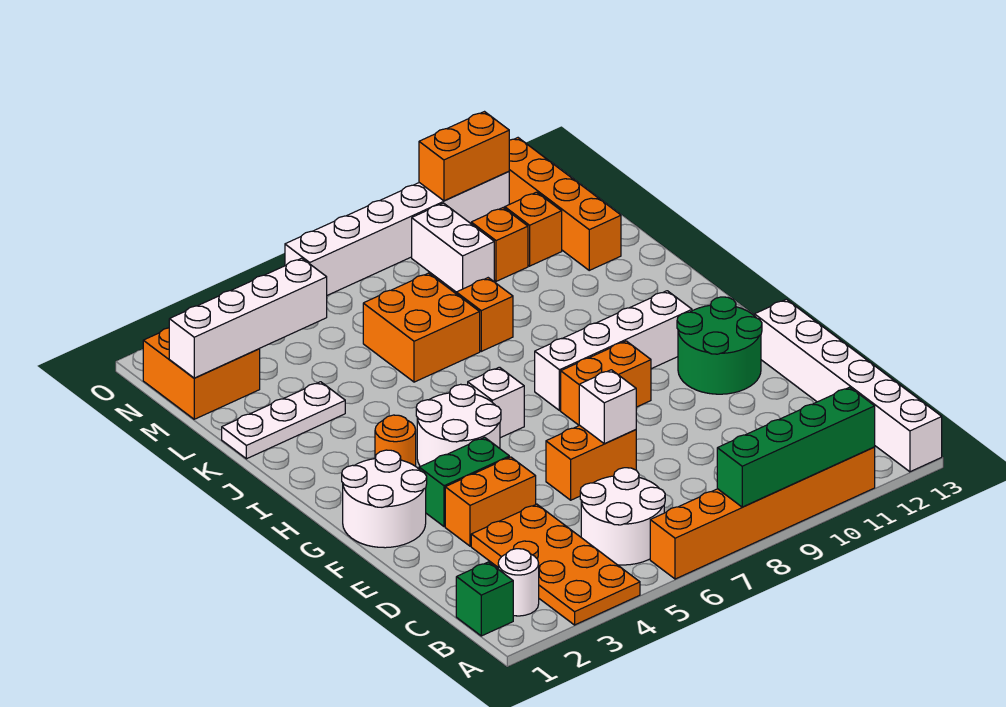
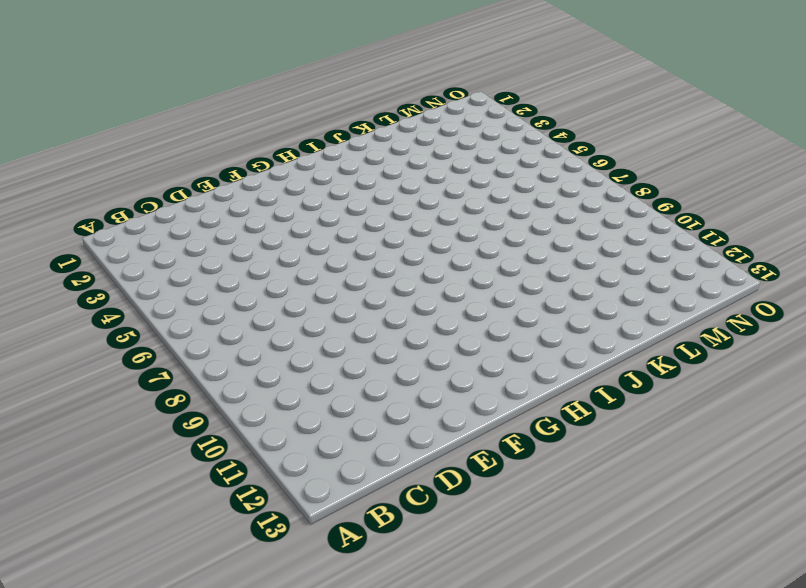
none -> orange 2x4 plate [471,504,640,625]
none -> orange 1x6 brick [650,447,875,579]
none -> white 1x6 brick [755,299,942,472]

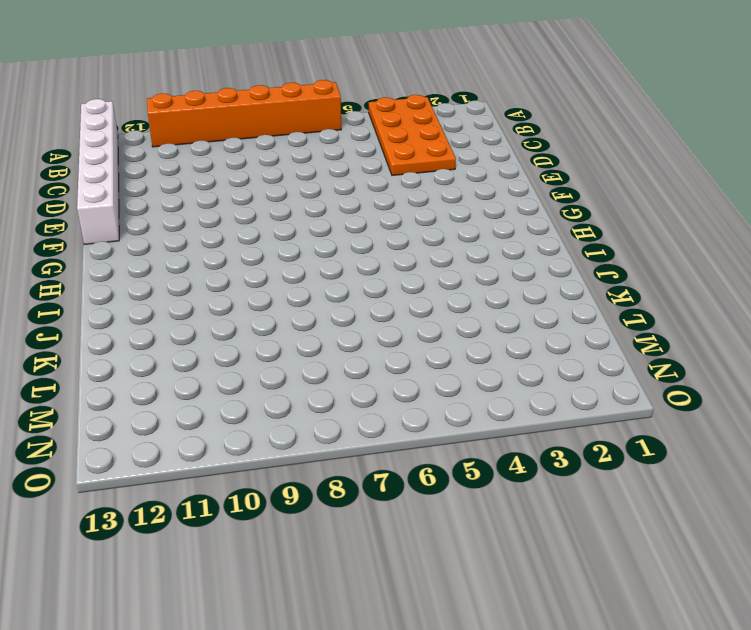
none -> green 1x1 brick [456,562,513,636]
none -> white 1x1 round brick [498,549,539,616]
none -> white 2x2 round brick [580,468,665,565]

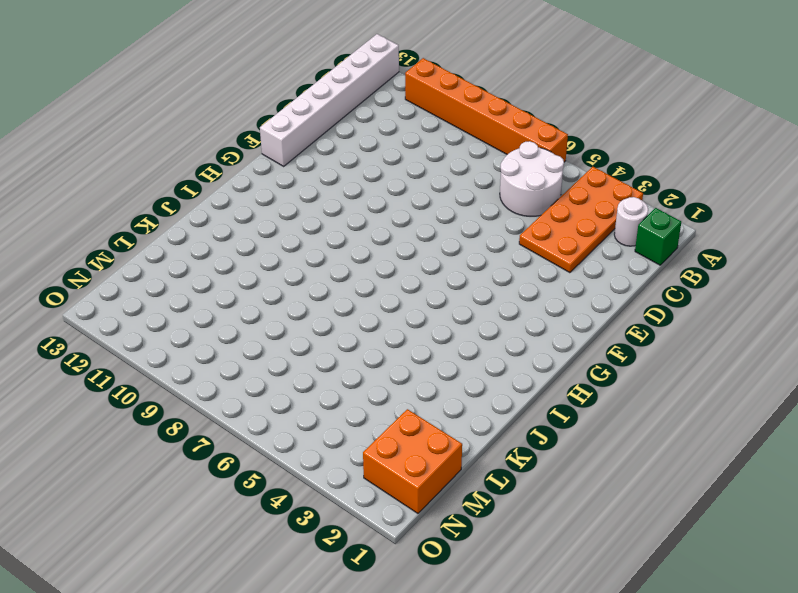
none -> orange 1x2 brick [445,457,536,546]
none -> orange 1x2 brick [546,425,636,500]
none -> white 2x2 round brick [342,450,427,548]

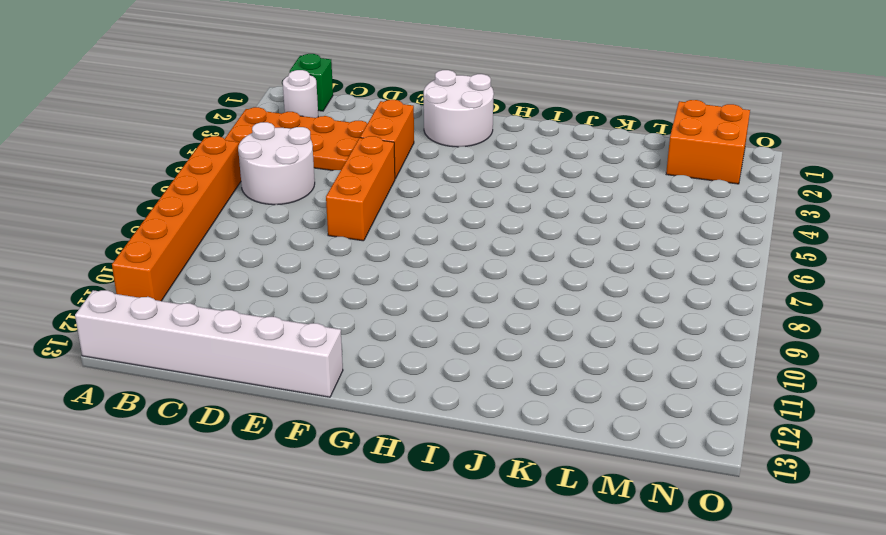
orange 1x3 brick [326,136,395,241] -> orange 1x2 brick [546,425,636,500]
none -> green 1x2 brick [419,437,509,527]
none -> green 2x2 round brick [677,297,762,394]
none -> white 2x2 round brick [416,384,501,467]

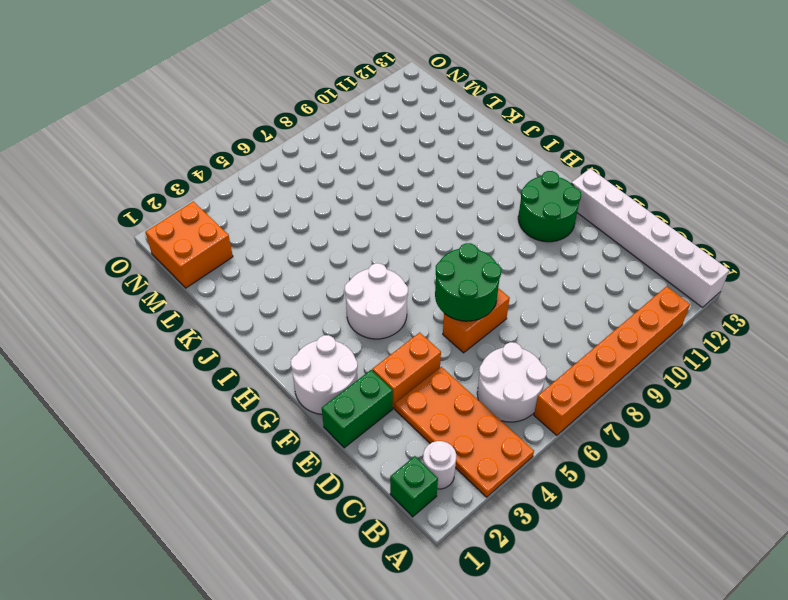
green 1x2 brick [322,370,393,448] -> green 1x2 brick moved to [419,437,509,527]
green 2x2 round brick [435,243,501,321] -> white 1x1 brick [579,370,636,444]
none -> orange 1x2 brick [561,341,651,425]
none -> orange 1x1 round brick [375,415,416,466]
none -> white 1x1 brick [468,367,524,438]

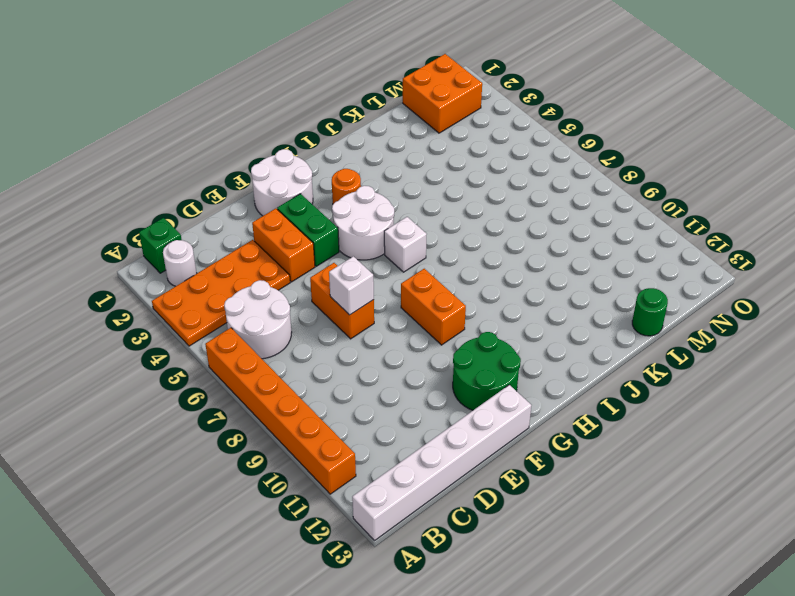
green 1x1 round brick [632,288,668,336] -> none
none -> white 1x4 brick [535,291,692,411]
none -> white 1x3 plate [222,382,345,459]
none -> orange 2x2 brick [363,273,480,382]

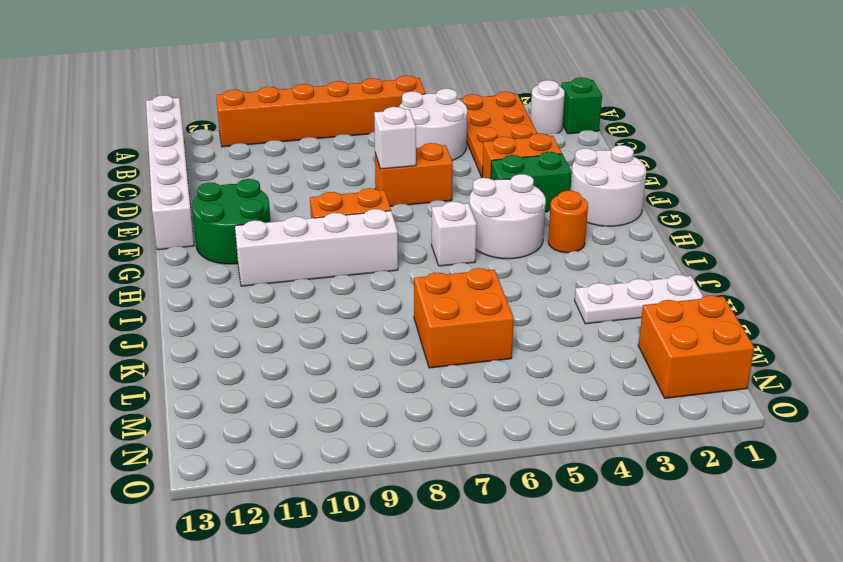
none -> orange 1x1 brick [456,278,513,351]
none -> orange 1x4 brick [509,138,621,270]
none -> white 1x2 brick [412,203,494,292]

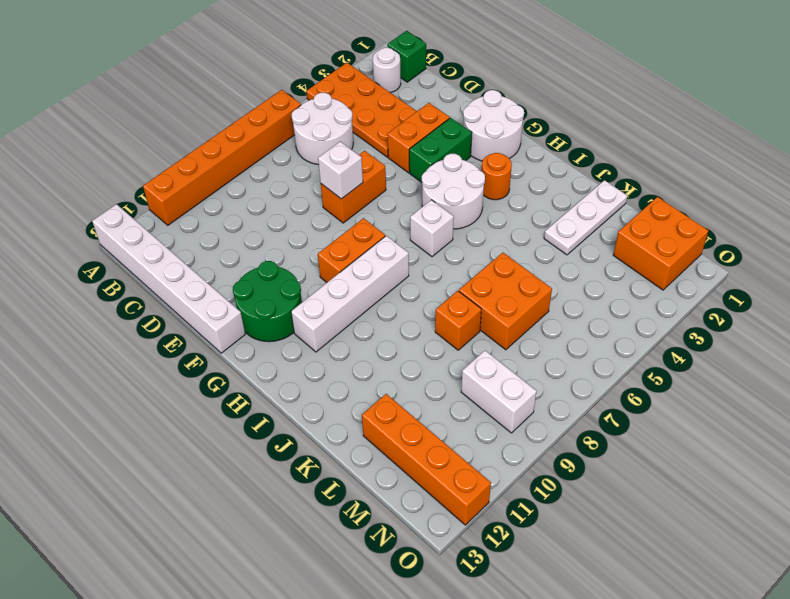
none -> orange 1x1 brick [471,208,528,281]
none -> orange 1x1 brick [505,192,562,266]
none -> white 1x6 brick [285,171,509,295]

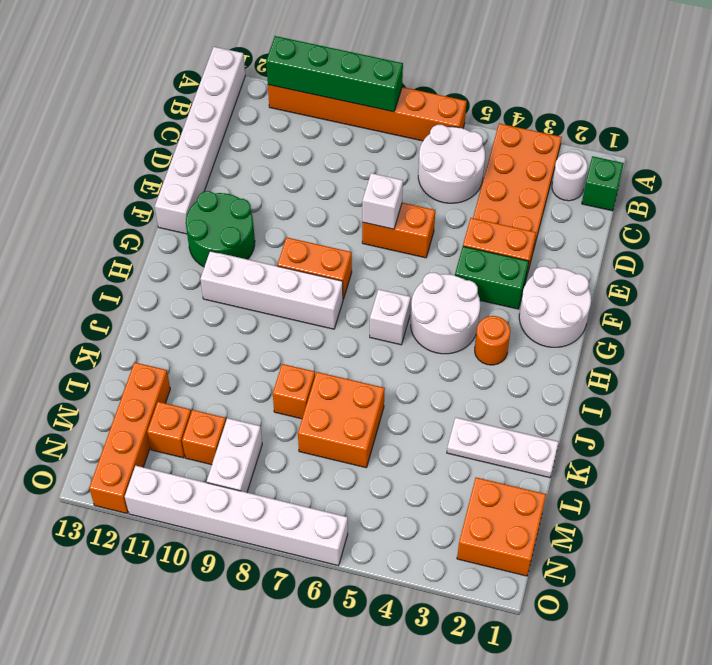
none -> white 1x4 brick [169,258,327,378]
none -> orange 1x2 brick [419,112,509,201]

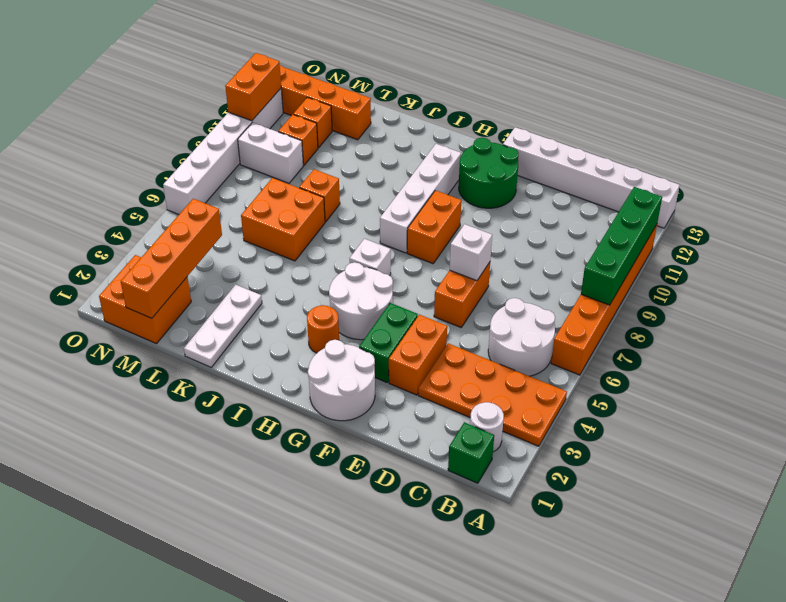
orange 1x4 brick [121,199,222,318] -> white 1x4 brick [169,258,327,378]

